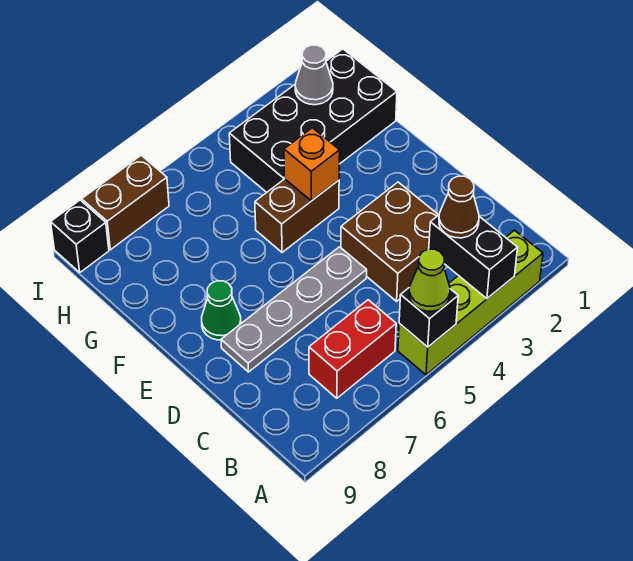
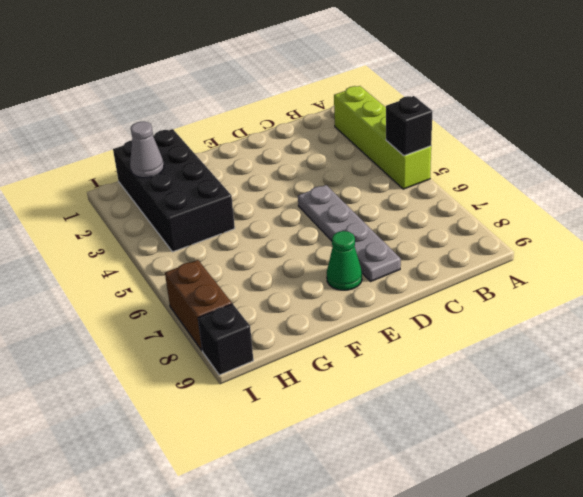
none -> red 1x2 brick [309,300,396,398]
none -> brown 2x2 brick [341,182,438,301]
none -> brown 1x2 brick [255,179,339,252]

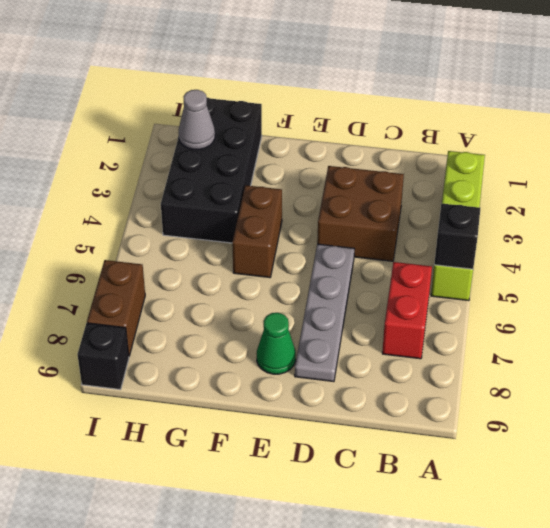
none -> black 1x2 brick [429,215,518,299]
none -> orange 1x1 brick [284,128,340,201]
none -> lime 1x1 cone [409,249,450,311]

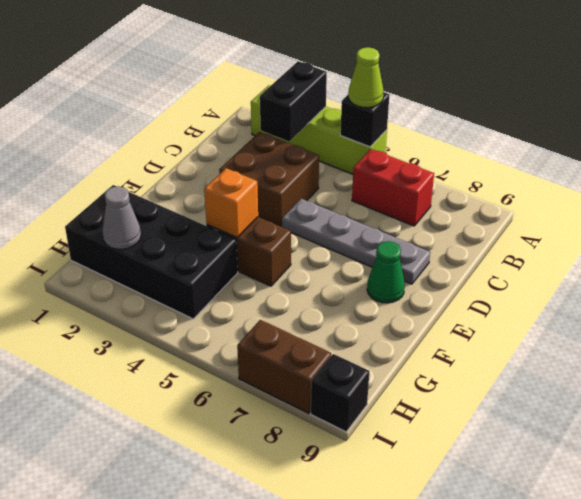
none -> brown 1x1 cone [439,176,479,238]

